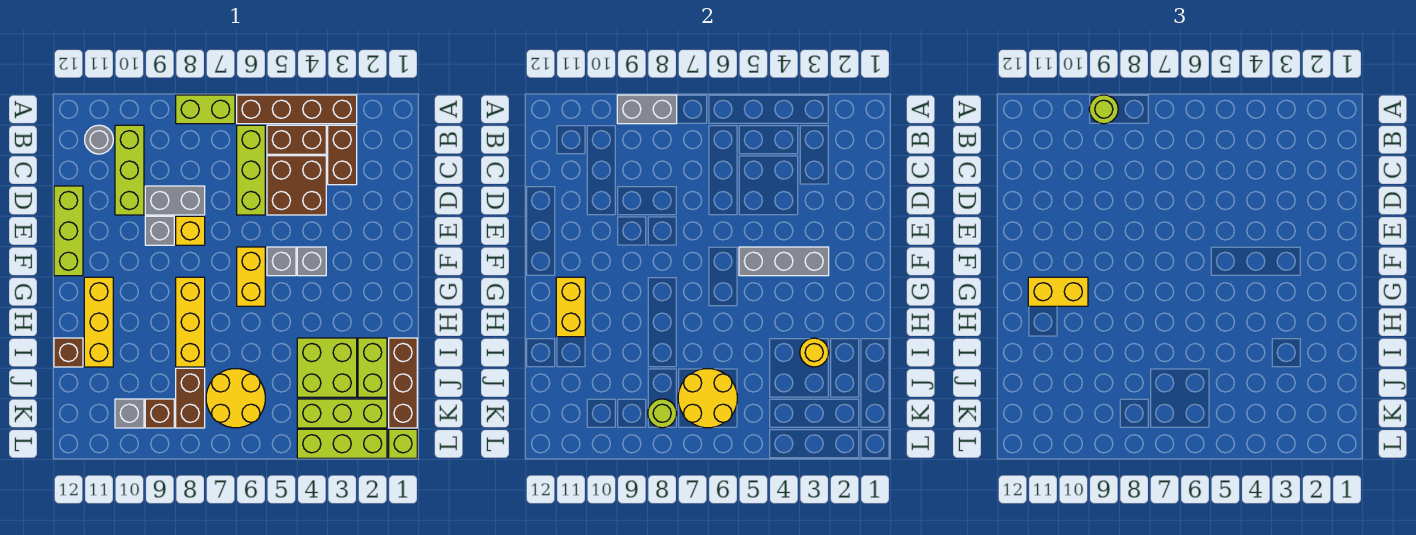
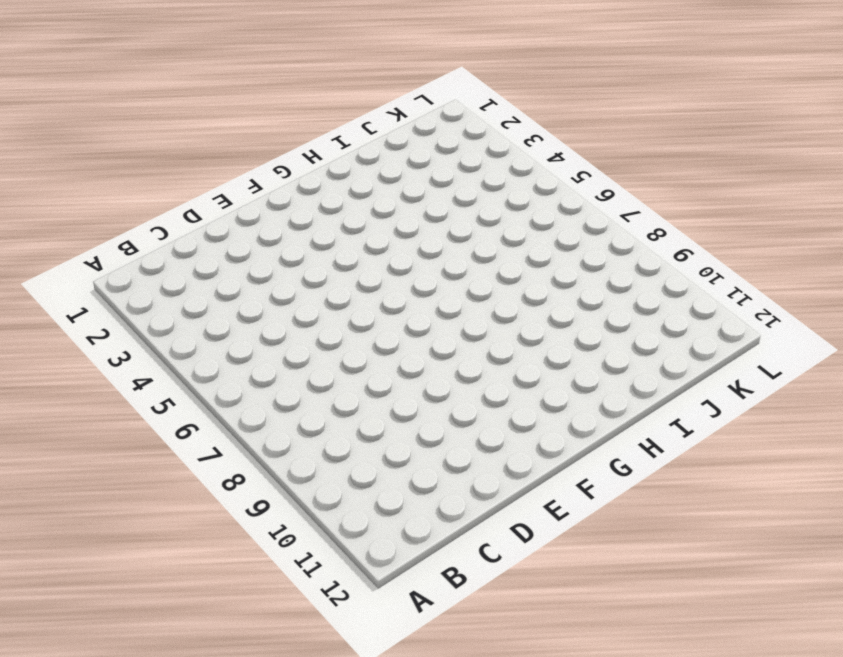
none -> brown 1x4 brick [237,95,357,124]
none -> lime 1x2 brick [176,95,235,124]
none -> brown 1x2 brick [328,125,357,185]
none -> brown 1x2 brick [267,125,326,154]

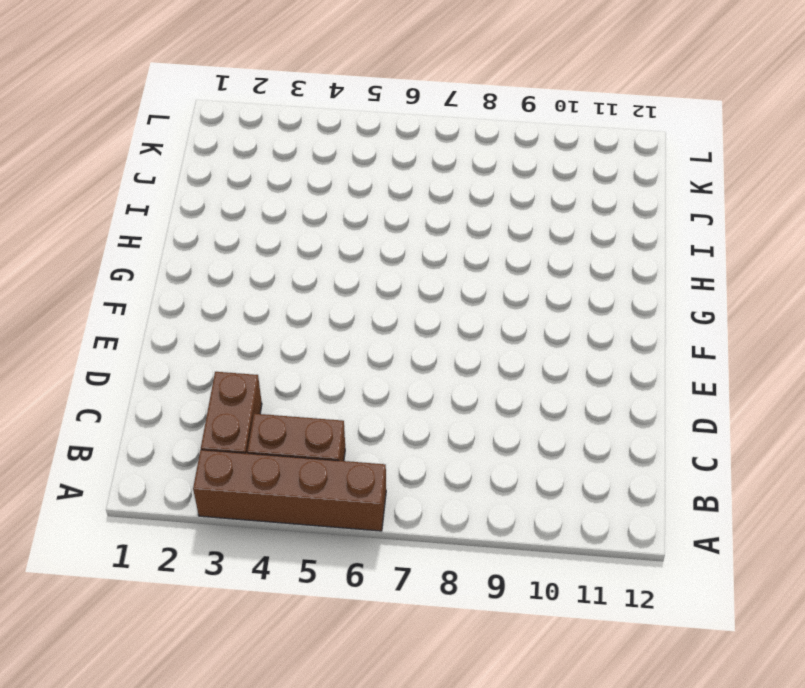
none -> lime 1x2 brick [176,95,235,124]
none -> lime 1x3 brick [237,125,265,215]
none -> lime 1x3 brick [115,125,144,215]
none -> grey 1x1 round brick [85,125,113,154]

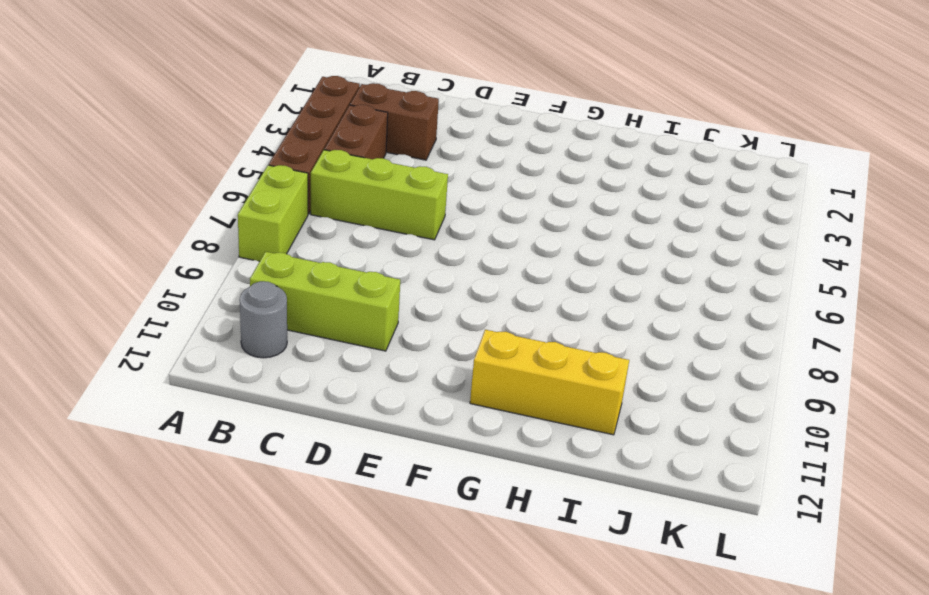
none -> brown 2x2 brick [267,156,326,215]
none -> grey 1x2 brick [145,186,205,215]
none -> lime 1x3 brick [54,186,83,276]
none -> yellow 1x1 brick [176,216,205,245]

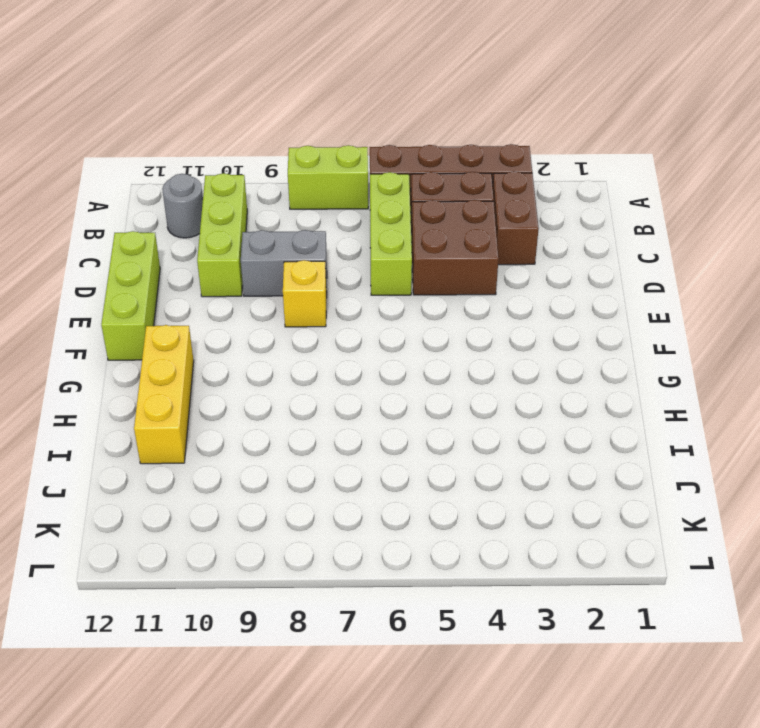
none -> grey 1x1 brick [145,216,174,245]
none -> grey 1x1 brick [297,247,326,276]
none -> grey 1x1 brick [267,247,296,276]
none -> yellow 1x2 brick [237,247,265,306]

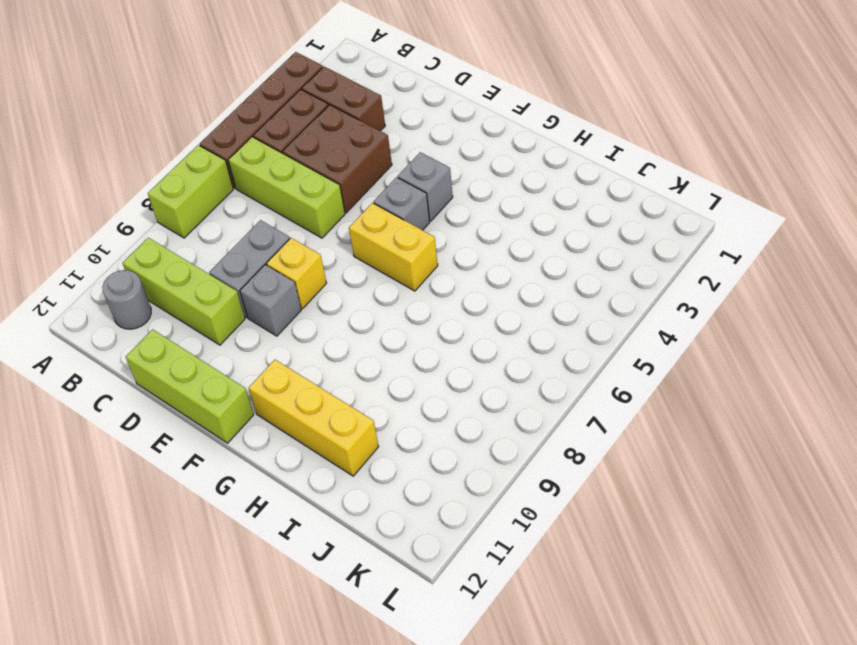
none -> yellow 1x3 brick [176,277,205,367]
none -> brown 1x3 brick [389,338,417,428]
none -> lime 1x2 brick [358,338,387,397]
none -> lime 2x2 brick [297,338,357,397]

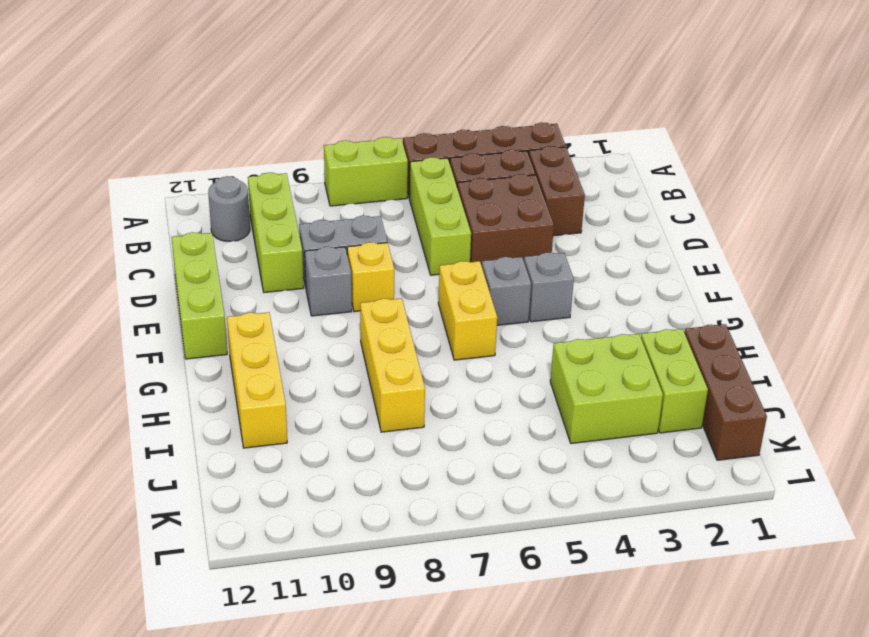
none -> brown 1x1 brick [54,338,83,367]
none -> yellow 2x2 round brick [206,369,265,428]
none -> brown 1x2 brick [176,368,205,428]
none -> lime 1x3 brick [297,399,387,428]

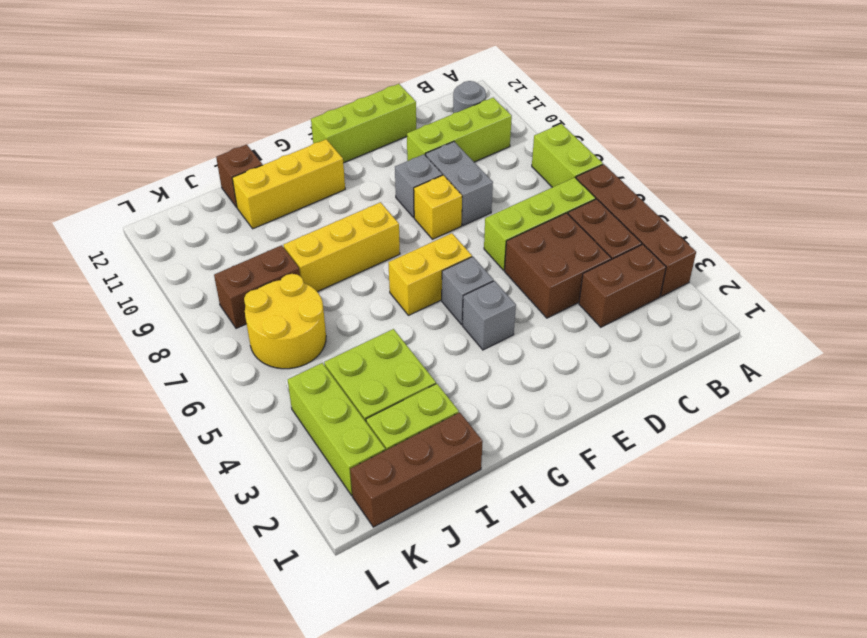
none -> brown 1x1 brick [145,399,174,428]
none -> grey 1x1 brick [115,399,144,428]
none -> lime 1x1 brick [389,429,417,458]
none -> lime 1x3 brick [297,429,387,458]

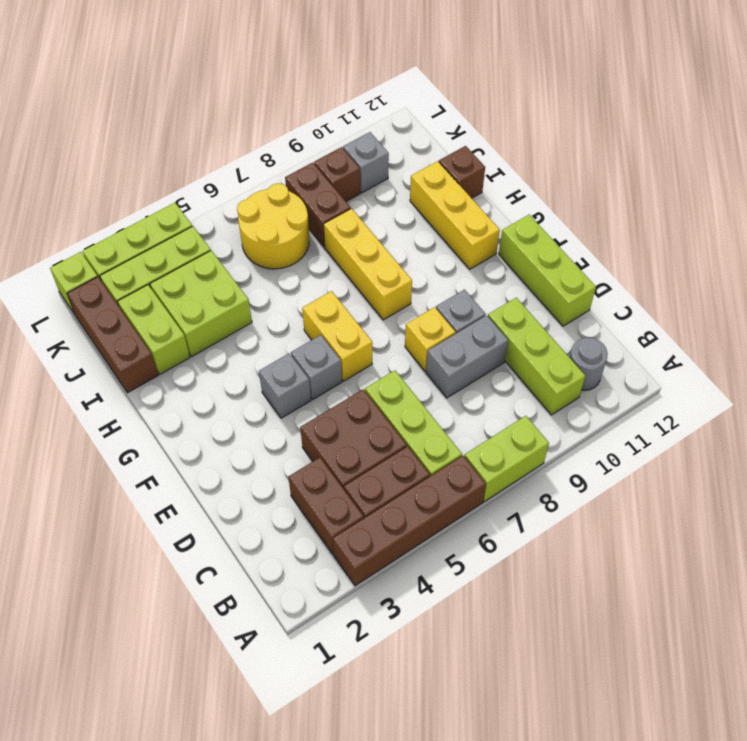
none -> grey 1x2 brick [617,95,677,124]
none -> grey 1x3 brick [739,247,829,276]
none -> yellow 1x2 brick [556,277,585,337]
none -> yellow 1x1 round brick [800,338,829,367]

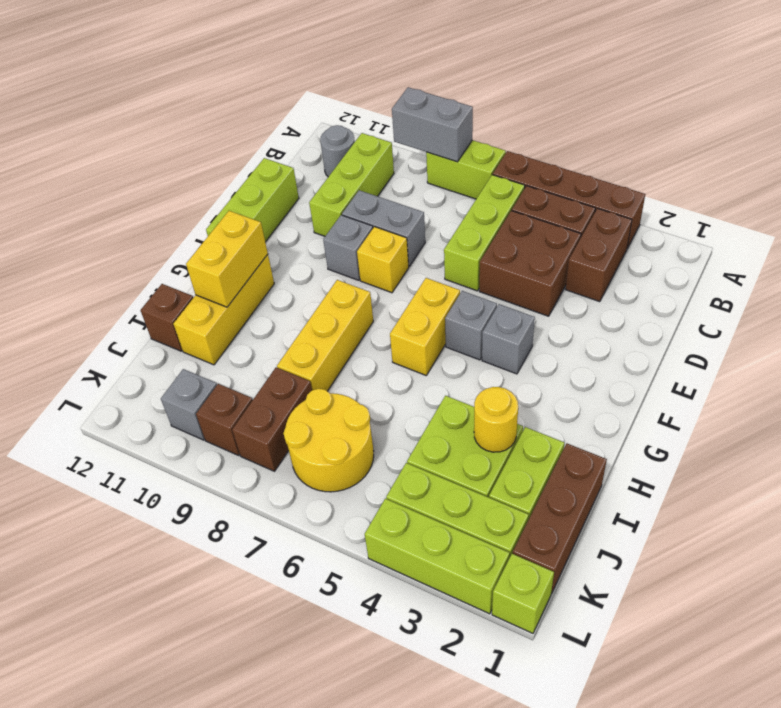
none -> grey 1x3 brick [739,247,829,276]
none -> yellow 2x2 round brick [678,369,737,428]
none -> lime 1x1 round brick [648,399,677,428]
none -> lime 1x1 round brick [1089,95,1118,124]

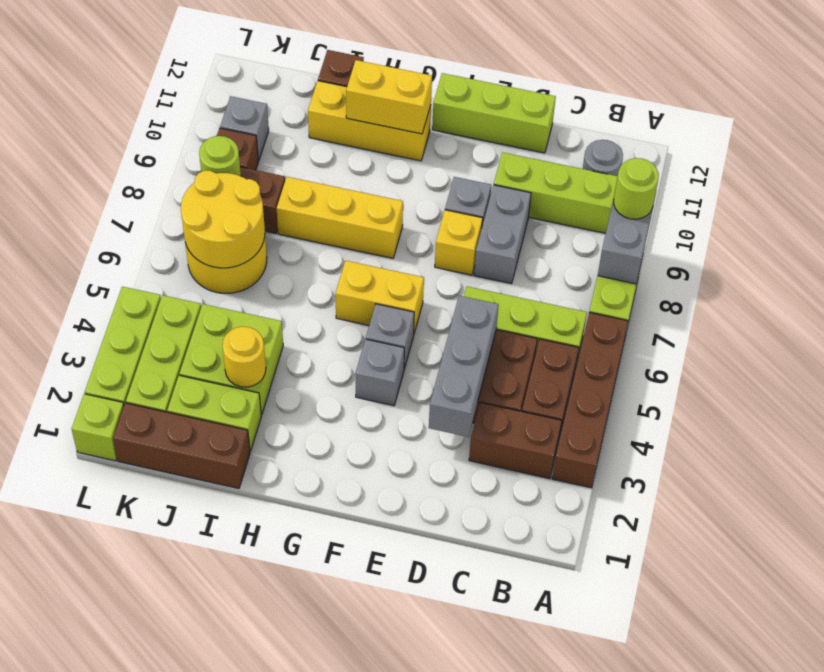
grey 1x3 brick [429,296,499,437] -> grey 1x3 brick moved to [739,247,829,276]
none -> yellow 1x2 brick [1028,277,1088,306]

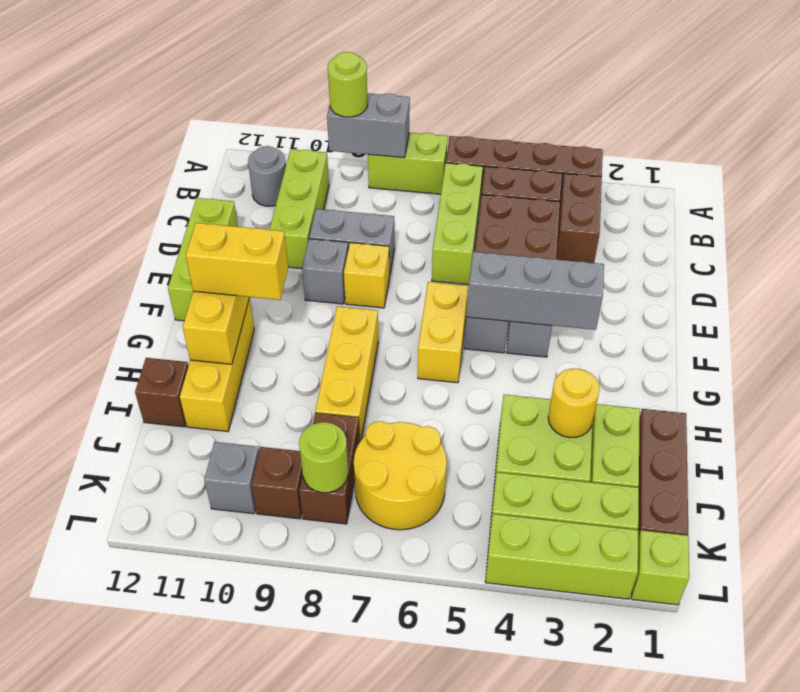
none -> yellow 2x2 round brick [678,369,737,428]

